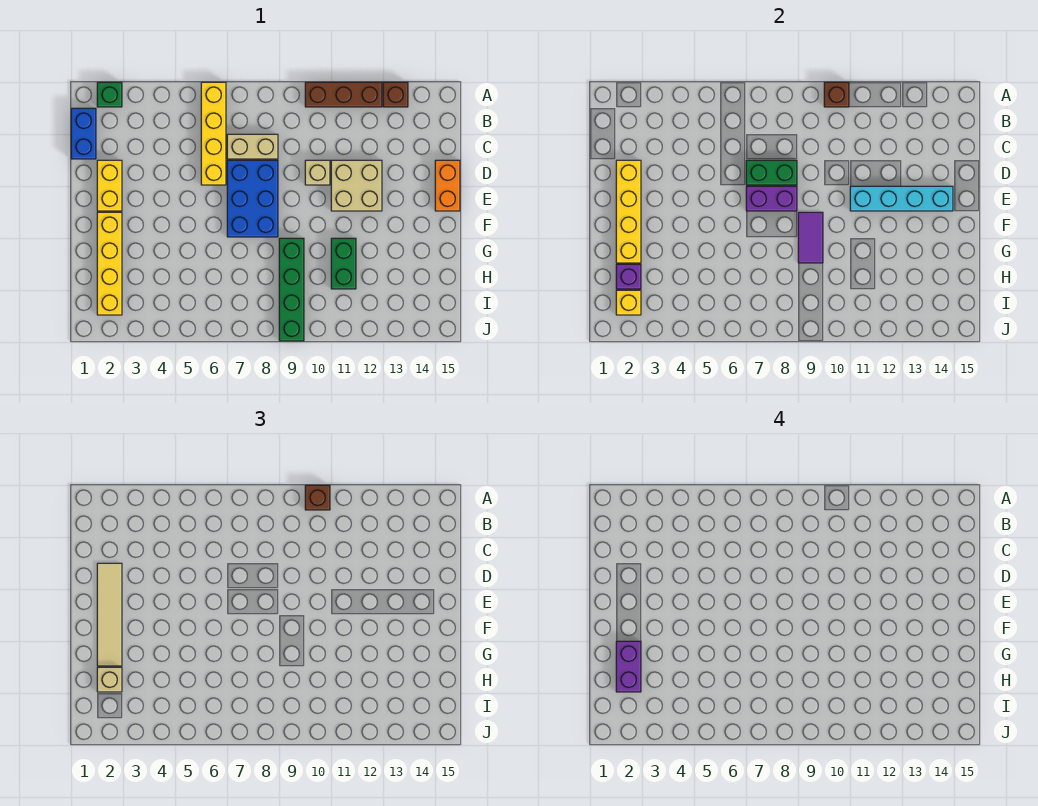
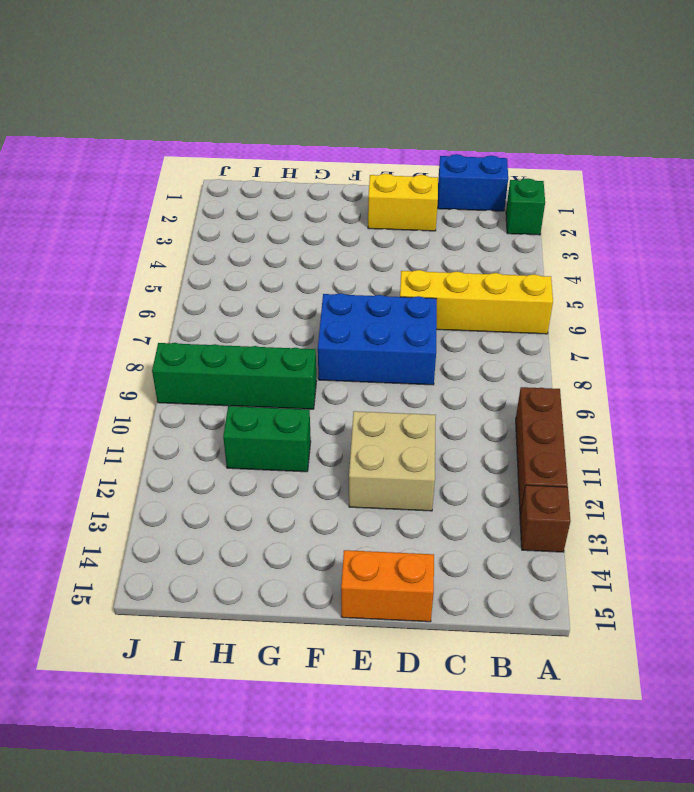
none -> tan 1x2 brick [227,134,278,159]
none -> tan 1x1 brick [305,160,330,185]
none -> yellow 1x4 brick [97,212,122,315]

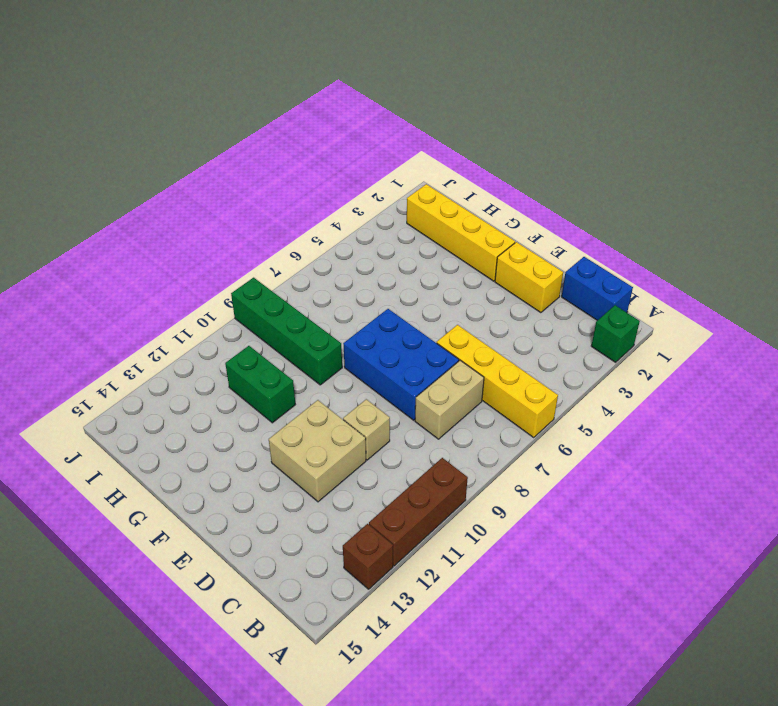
none -> orange 1x2 brick [435,160,460,211]
none -> brown 1x1 brick [824,82,849,107]
none -> yellow 1x4 brick [616,160,641,263]

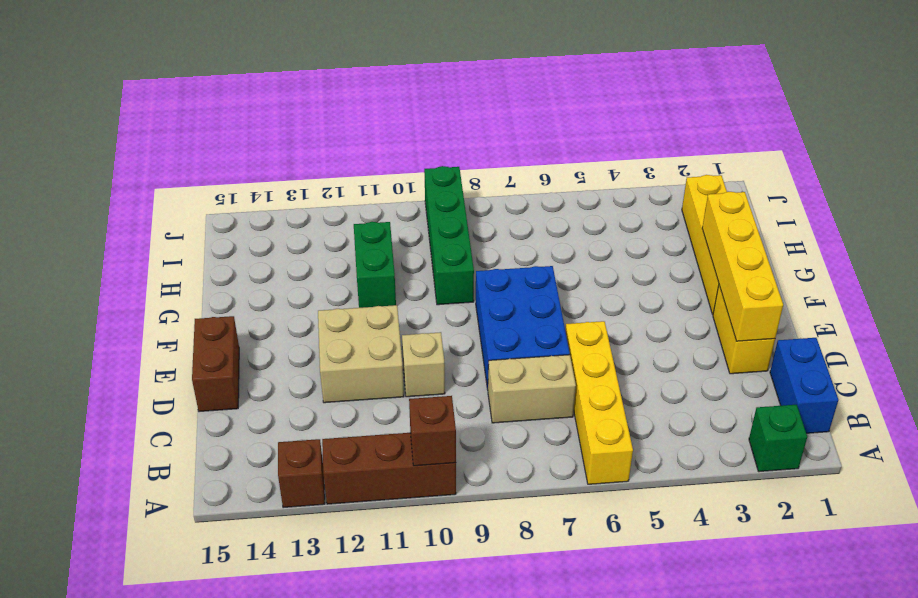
brown 1x2 brick [192,316,239,412] -> orange 1x2 brick [435,160,460,211]
none -> green 1x2 brick [746,160,797,185]
none -> purple 1x2 brick [746,186,797,211]
none -> cyan 1x4 brick [850,186,953,211]

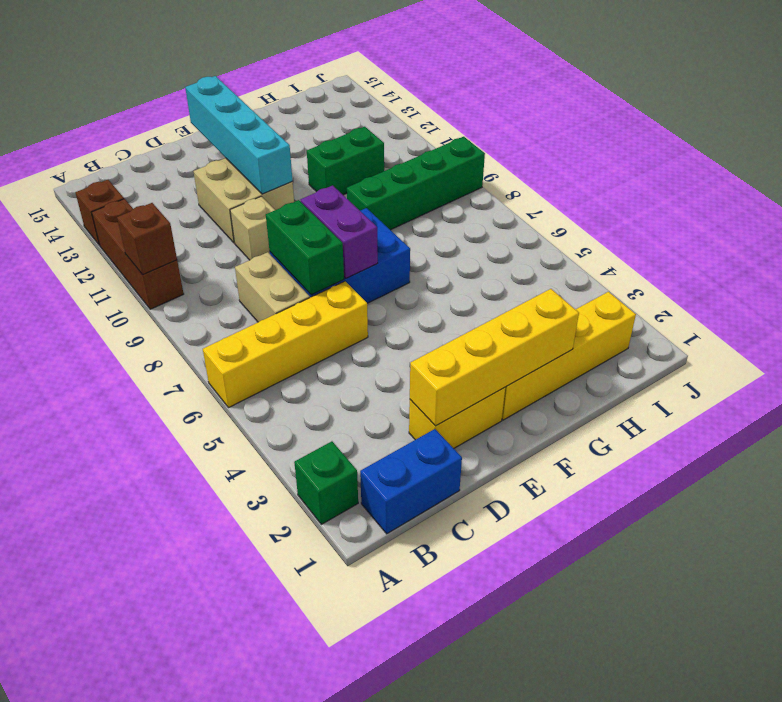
none -> orange 1x2 brick [435,160,460,211]
none -> purple 1x2 tile [798,212,823,263]
none -> purple 1x1 brick [616,264,641,289]

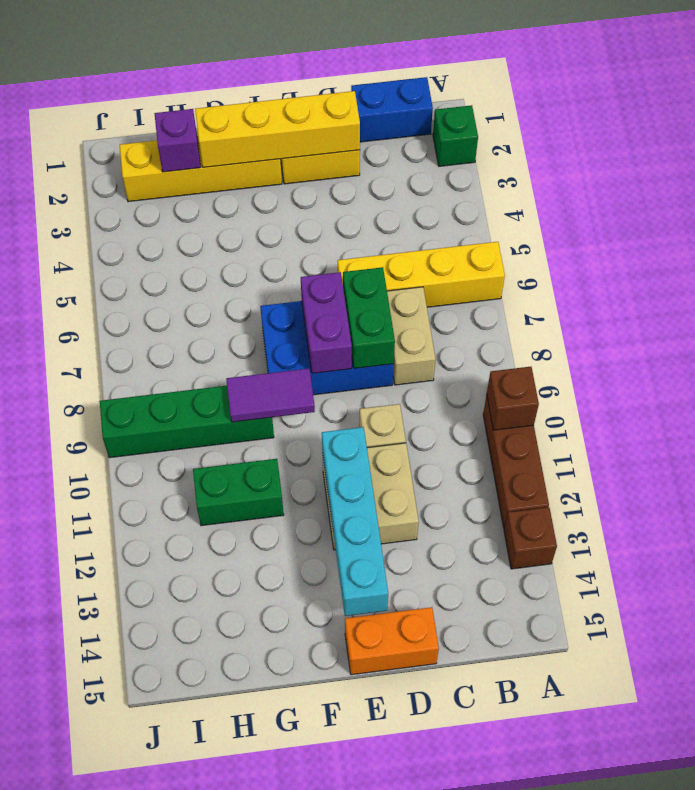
none -> yellow 1x1 brick [616,290,641,315]
none -> brown 1x1 brick [305,485,330,510]
none -> tan 1x4 tile [97,563,122,666]

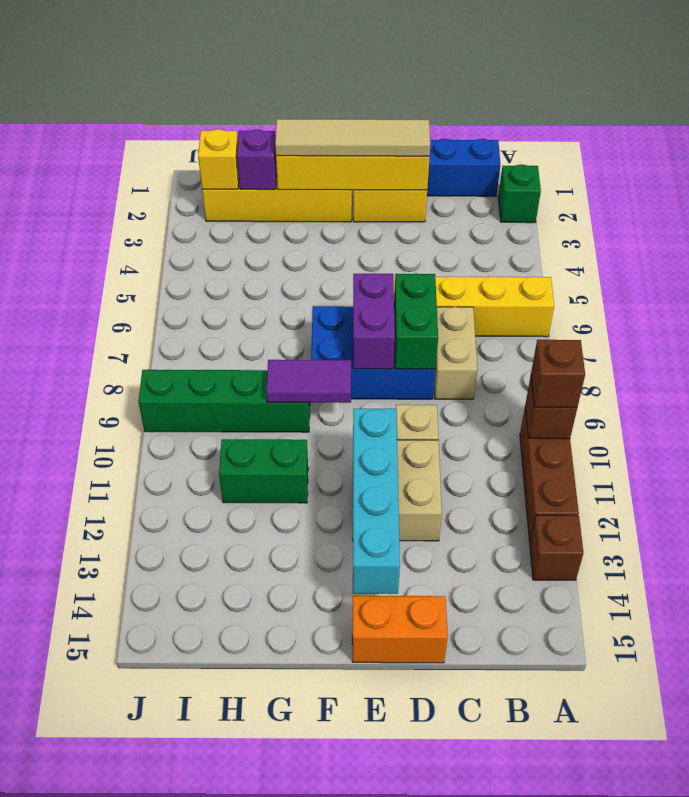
none -> tan 1x1 brick [97,667,122,692]
none -> purple 1x2 brick [616,641,641,692]

